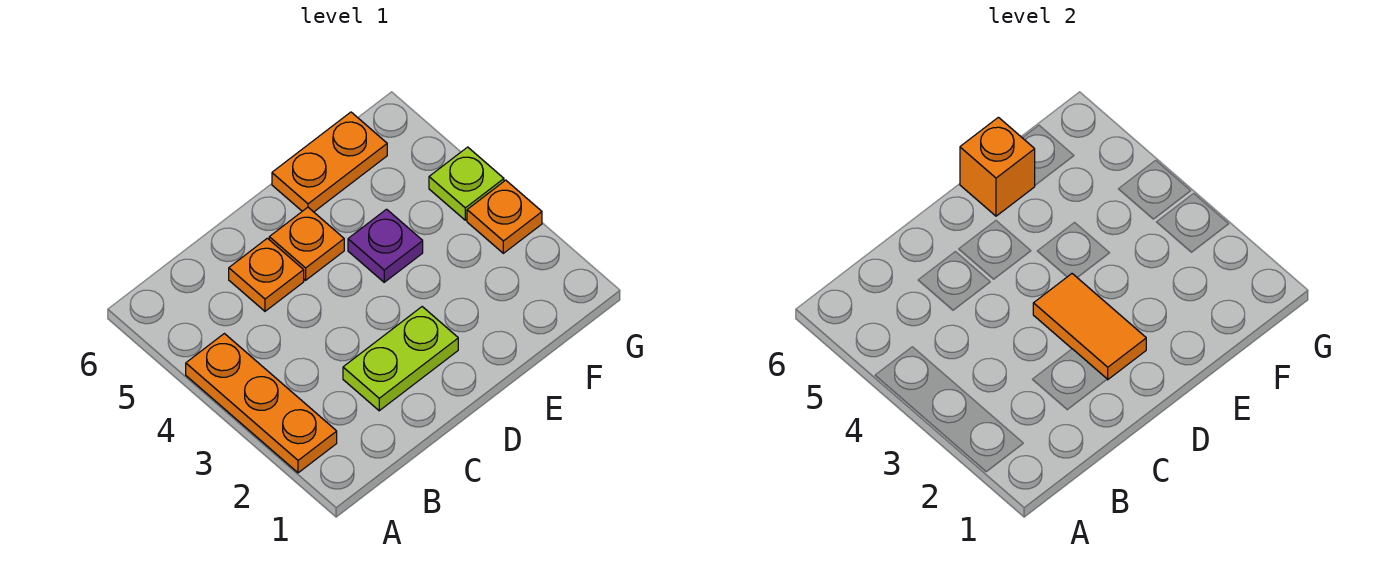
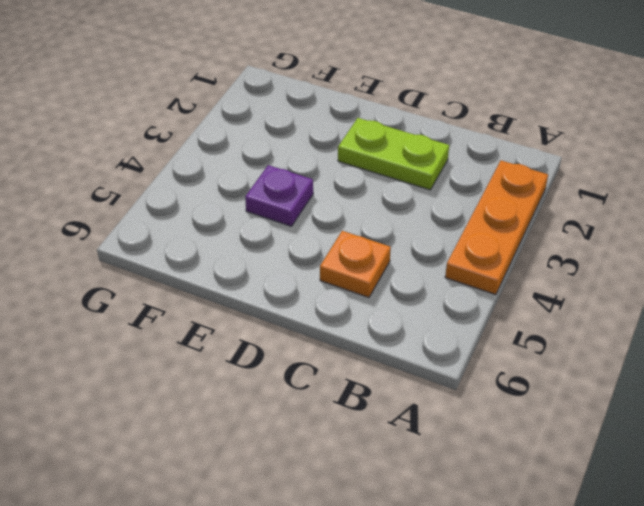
none -> orange 1x1 plate [269,207,344,280]
none -> orange 1x2 plate [272,112,387,212]

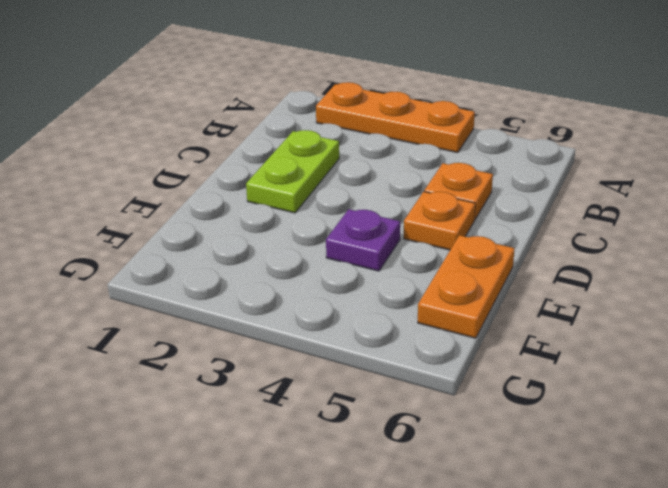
none -> orange 1x1 plate [467,180,542,253]
none -> lime 1x1 plate [429,147,504,220]

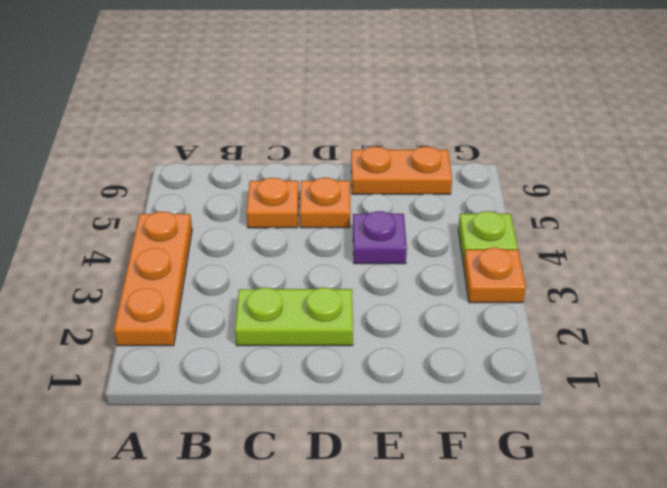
none -> orange 1x2 tile [1033,274,1146,380]
none -> orange 1x1 brick [960,117,1035,216]

